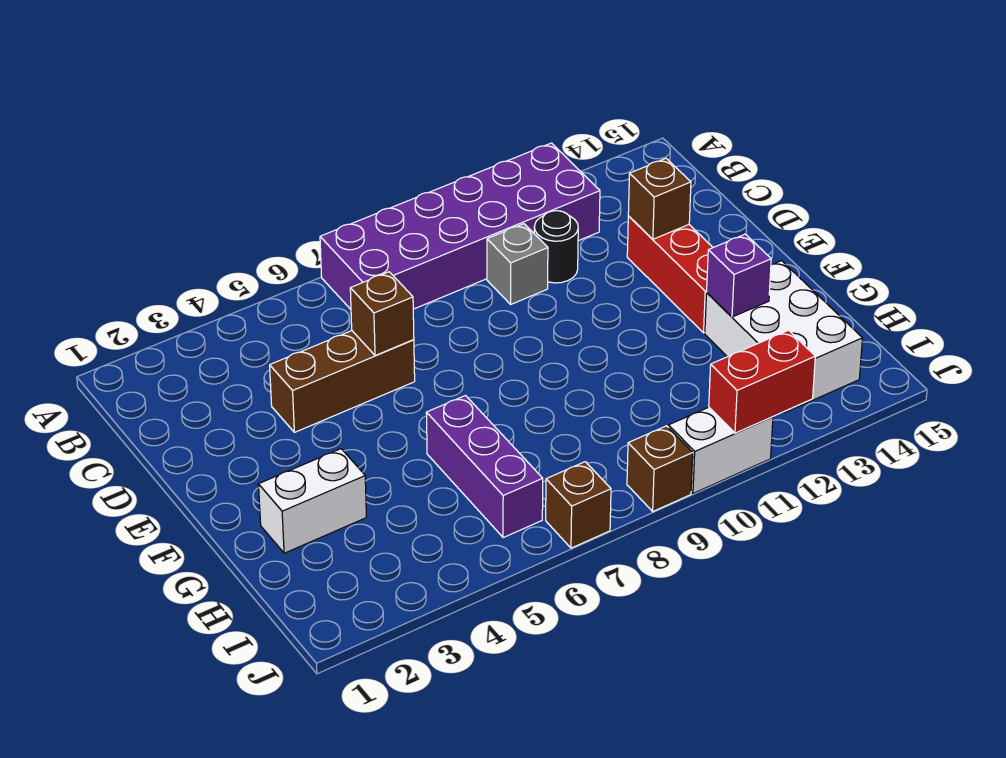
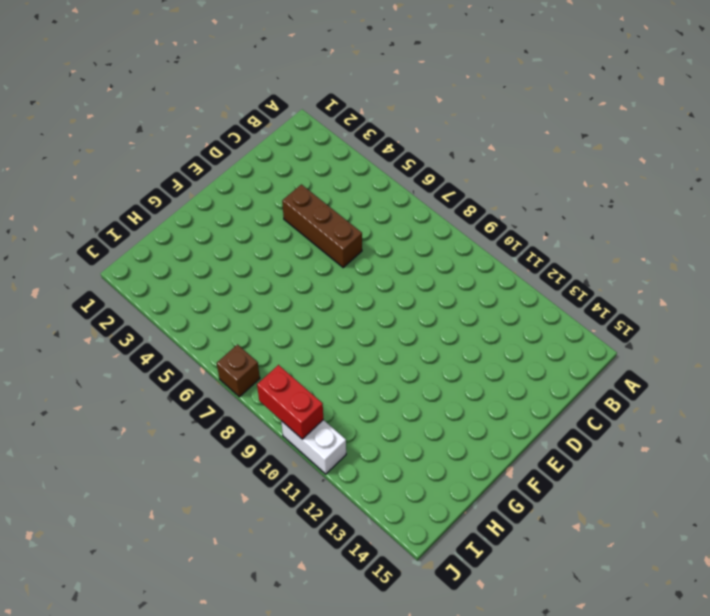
red 1x2 brick [257,365,323,439] -> red 1x2 brick moved to [709,330,815,433]
none -> purple 2x6 brick [320,143,600,309]
none -> grey 1x1 brick [487,224,548,304]
none -> black 1x1 round brick [534,211,578,283]

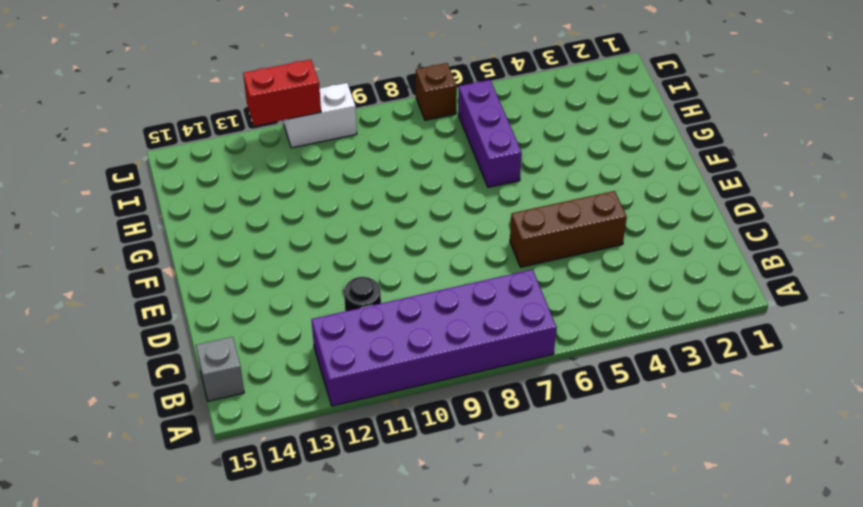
grey 1x1 brick [196,337,244,401] -> grey 1x1 brick moved to [487,224,548,304]
none -> red 1x3 brick [627,216,713,333]
none -> white 1x2 brick [259,449,366,553]
none -> white 2x3 brick [705,261,862,413]

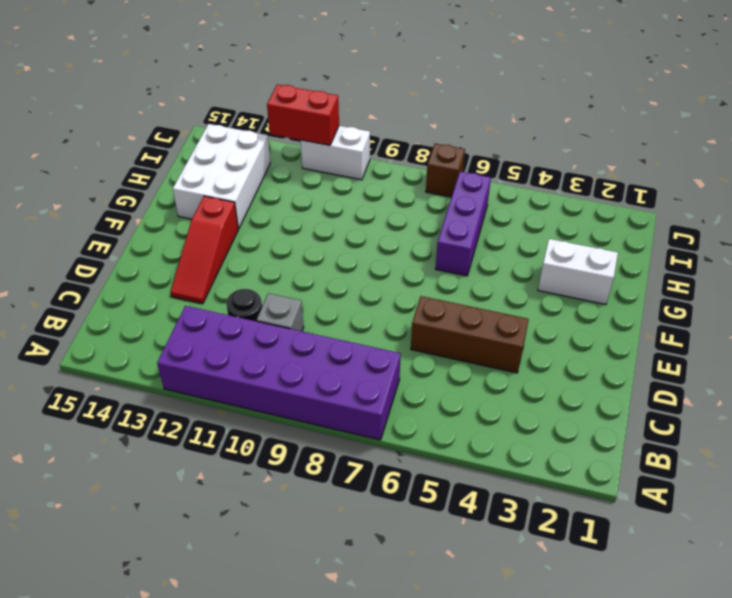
red 1x3 slope [171,196,238,304] -> red 1x3 brick [627,216,713,333]
none -> brown 1x1 brick [627,426,693,511]
none -> brown 1x1 brick [350,272,414,356]
none -> brown 1x1 brick [628,158,691,239]

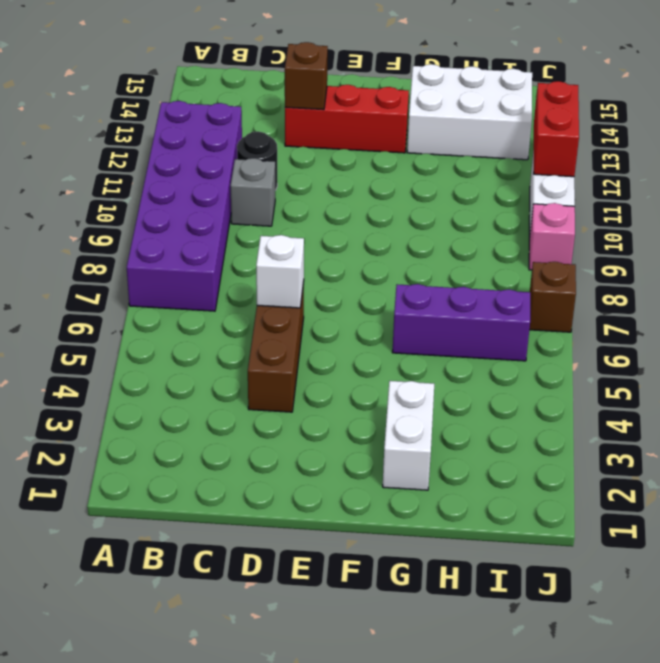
white 1x1 brick [256,235,304,308] -> brown 1x1 brick [350,272,414,356]
pink 1x1 brick [529,203,575,270] -> brown 1x1 brick [627,426,693,511]
none -> purple 1x1 brick [707,234,771,317]

